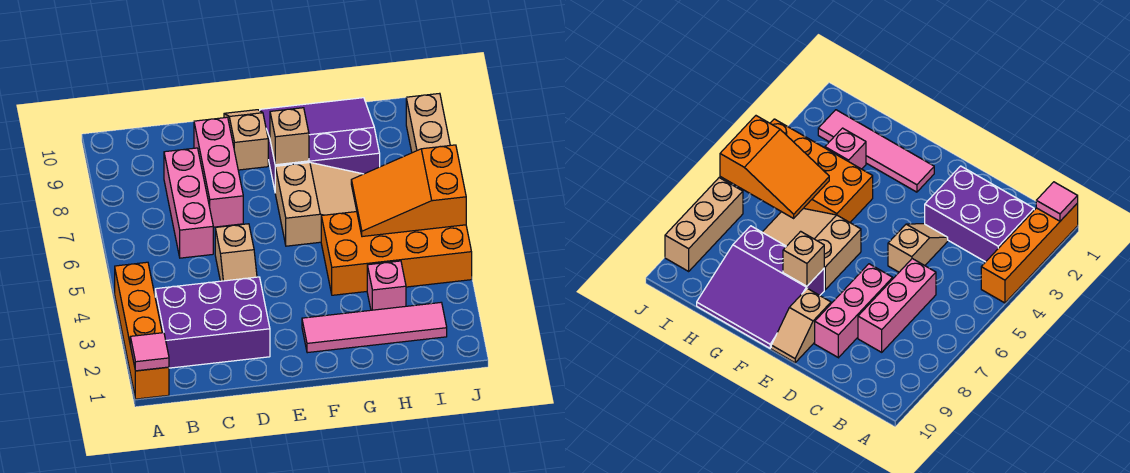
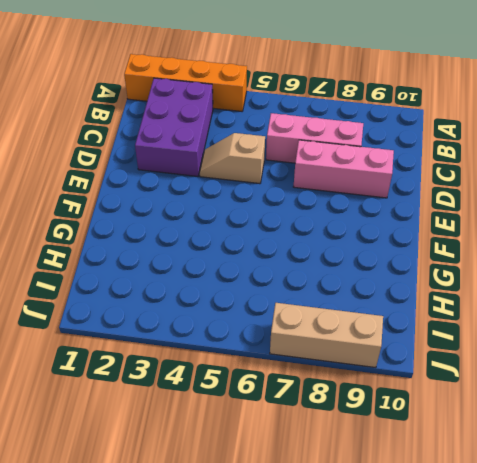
none -> tan 1x2 slope [224,110,268,170]
none -> pink 1x4 tile [302,303,447,353]
none -> tan 2x3 slope [275,163,363,246]

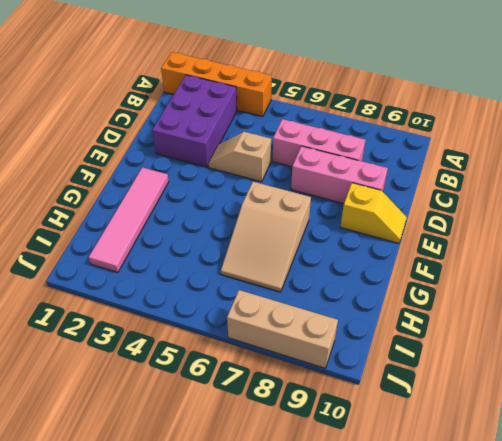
yellow 1x2 slope [340,183,407,243] -> tan 1x2 slope [224,110,268,170]
none -> purple 3x3 slope [260,98,380,190]
none -> orange 2x4 brick [321,212,472,295]
none -> pink 1x1 brick [367,261,406,310]

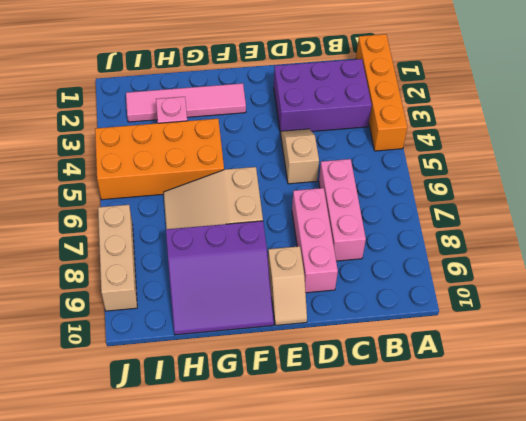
none -> pink 1x1 tile [130,333,169,371]
none -> tan 1x1 brick [270,108,309,165]
none -> orange 2x3 slope [351,145,466,237]

